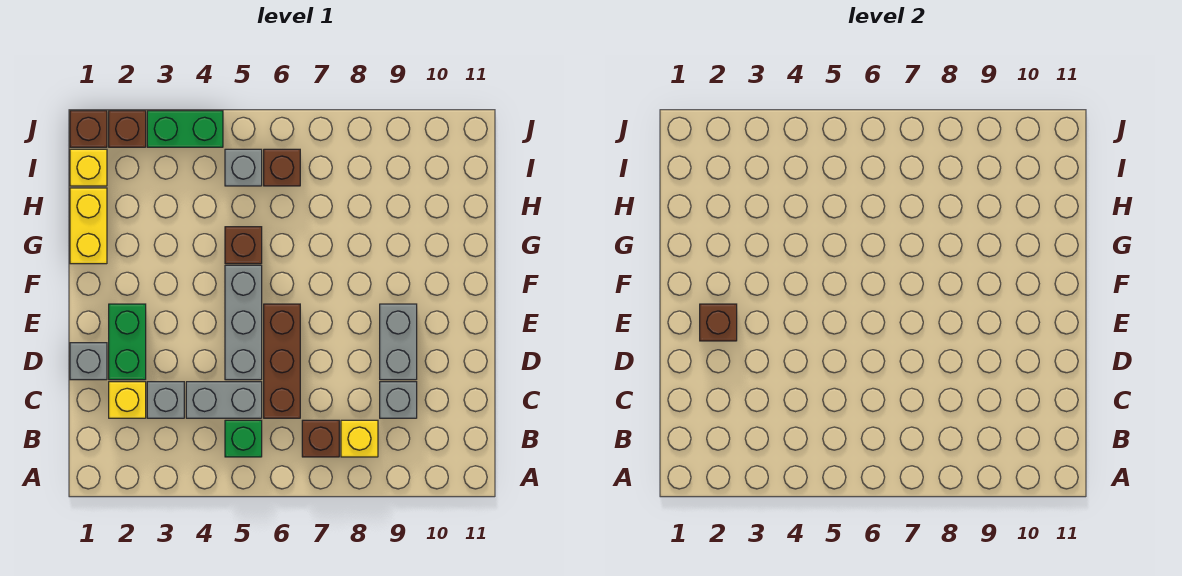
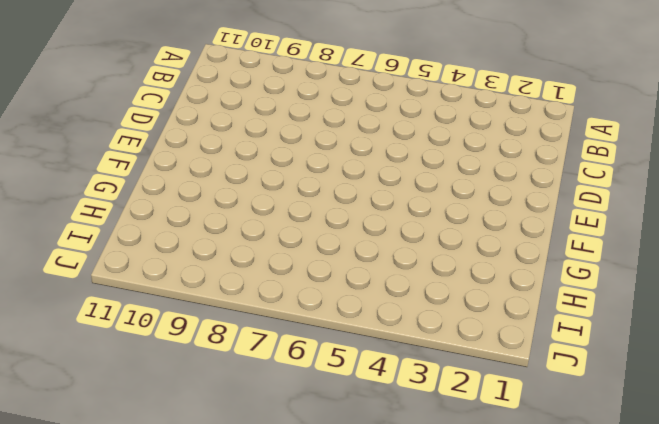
none -> green 1x1 brick [225,420,262,457]
none -> brown 1x1 brick [302,420,339,457]
none -> yellow 1x1 brick [341,420,378,457]

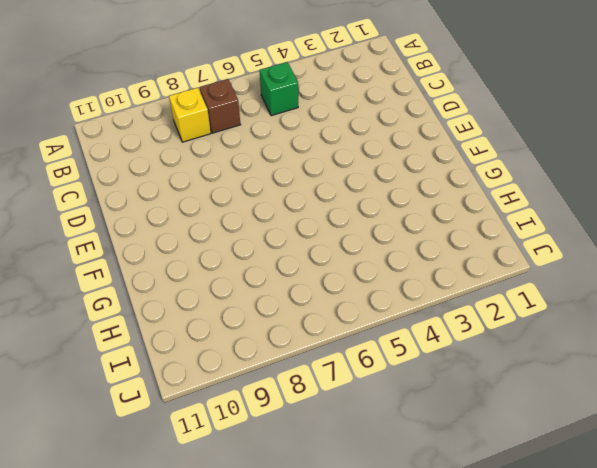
none -> yellow 1x1 brick [109,382,146,418]
none -> grey 1x1 brick [147,382,184,418]
none -> grey 1x2 brick [186,382,262,418]

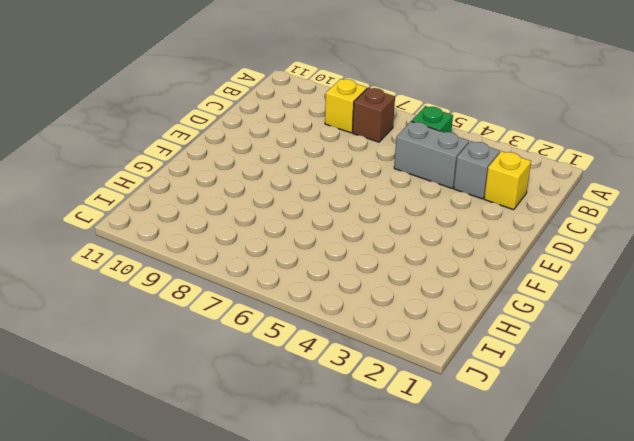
none -> brown 1x3 brick [264,304,300,418]
none -> grey 1x1 brick [380,382,417,418]
none -> grey 1x1 brick [70,343,107,380]

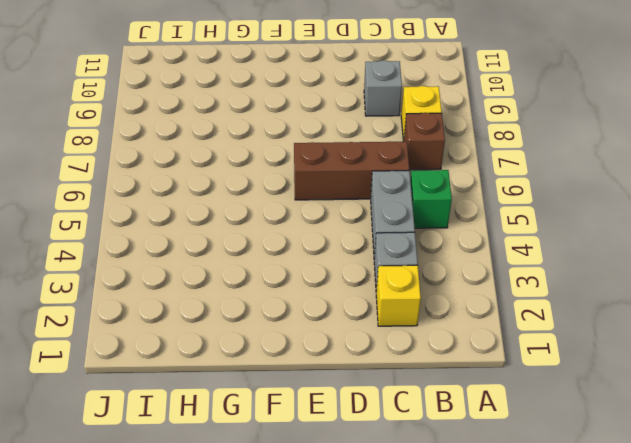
none -> grey 1x1 brick [70,343,107,380]
none -> green 1x2 brick [109,304,146,380]
none -> grey 1x3 brick [225,265,262,380]

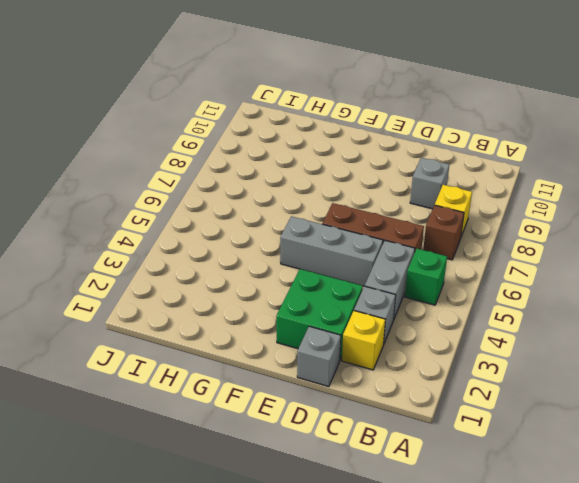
green 2x2 brick [276,269,363,360] -> green 1x2 brick [109,304,146,380]
none -> grey 1x2 brick [380,304,417,380]
none -> yellow 1x2 brick [70,188,107,264]
none -> brown 1x1 brick [225,227,262,264]

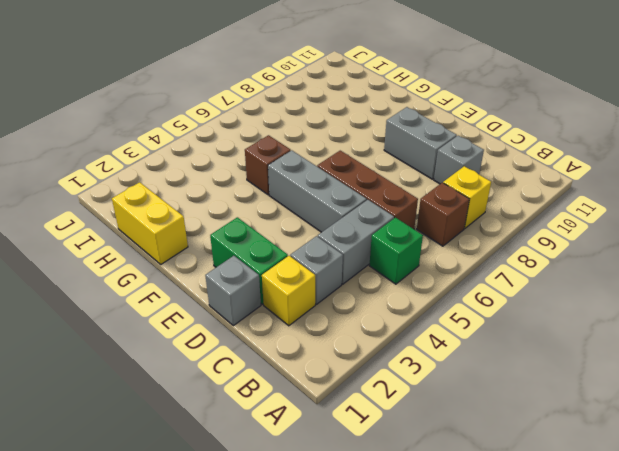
none -> yellow 1x1 brick [70,149,107,186]
none -> grey 1x1 brick [225,149,262,186]
none -> brown 1x1 brick [264,149,300,186]

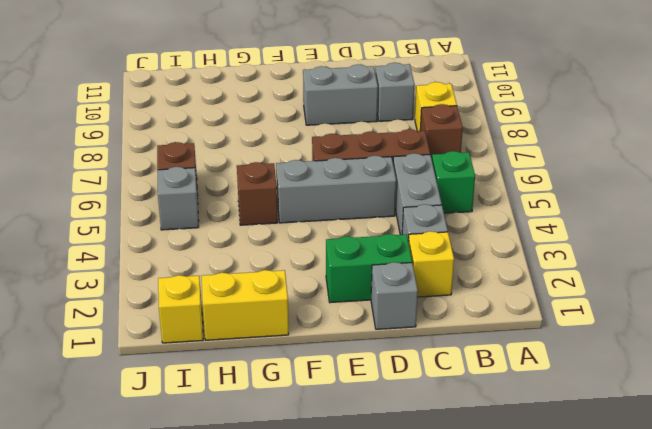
none -> brown 1x1 brick [70,111,107,147]
none -> brown 1x1 brick [109,111,146,147]
none -> green 1x2 brick [147,111,223,147]

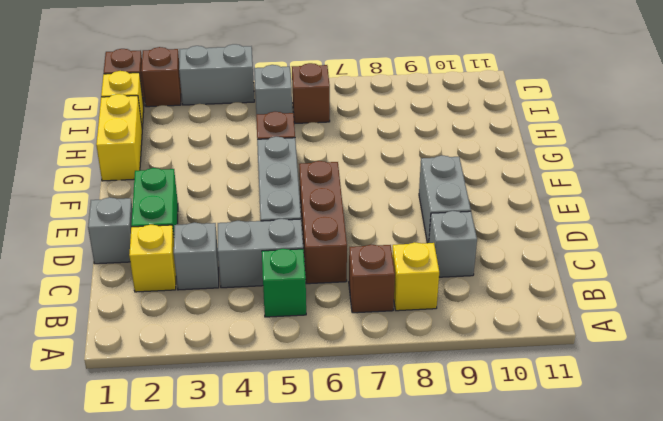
grey 1x2 brick [179,44,254,105] -> green 1x2 brick [147,111,223,147]
none -> brown 1x1 brick [700,304,737,341]

